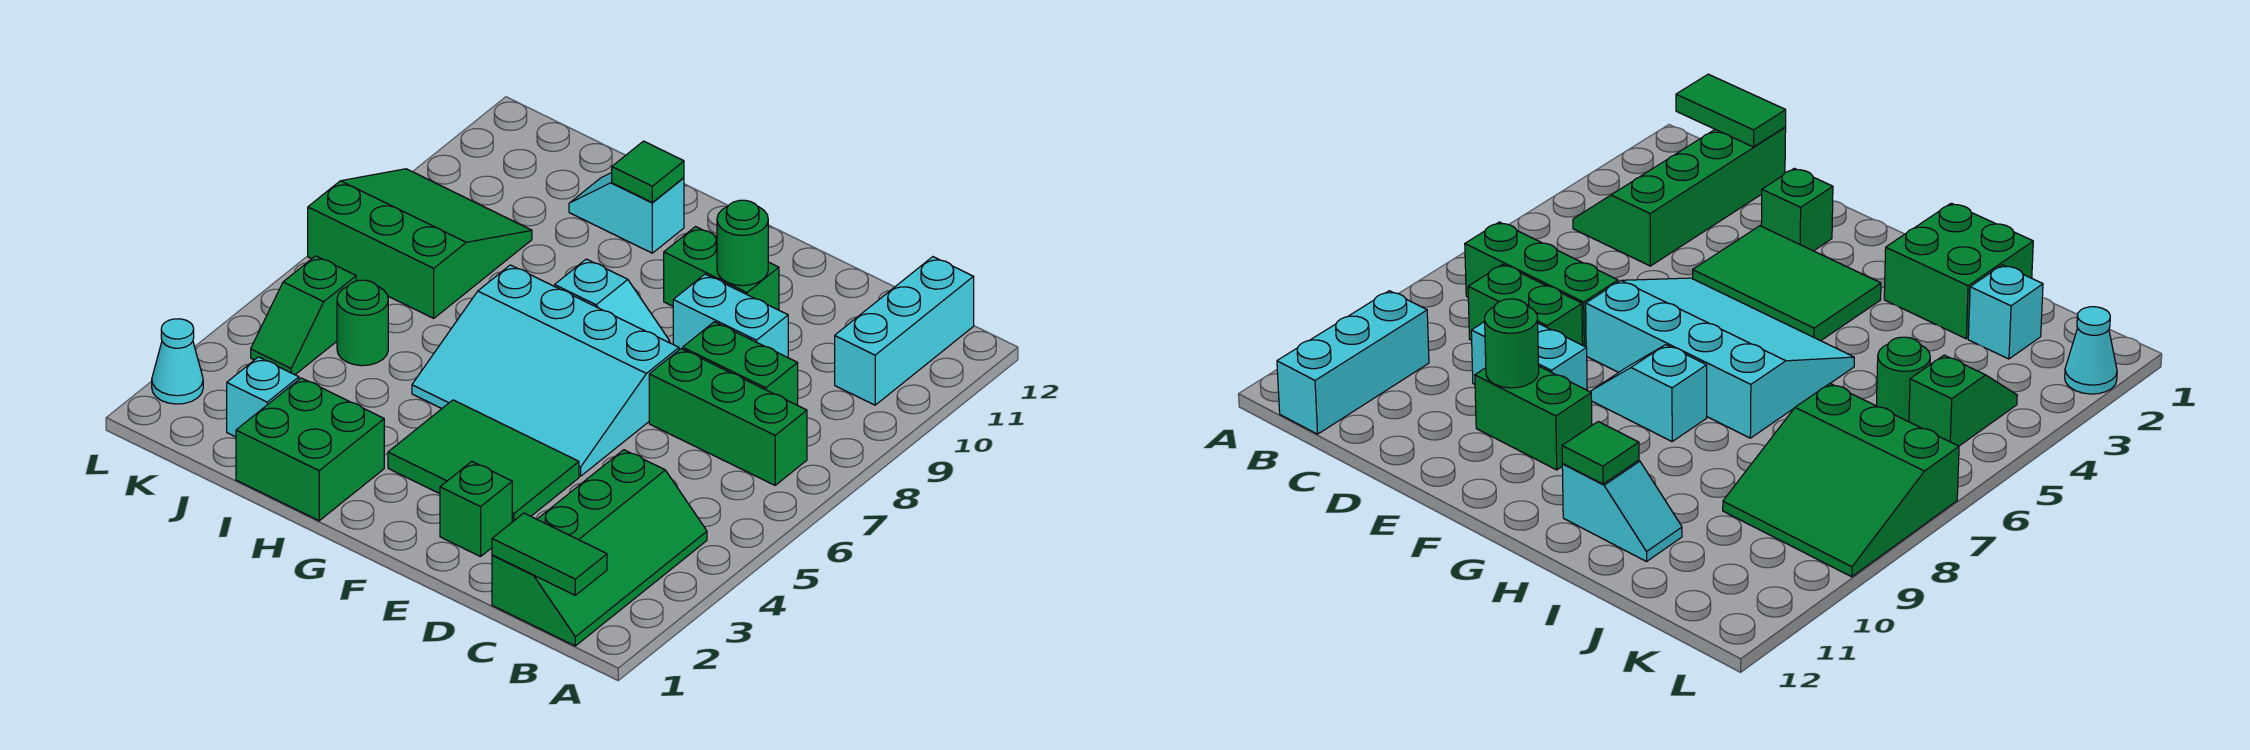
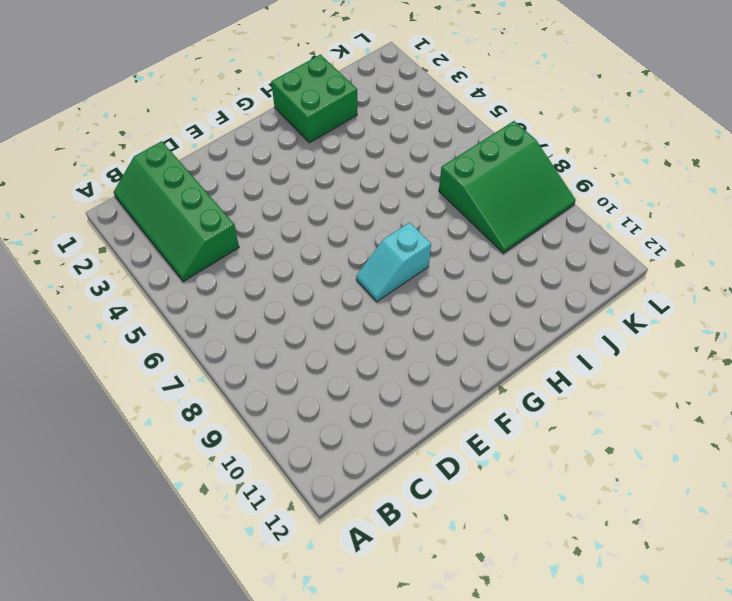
none -> green 1x3 brick [649,349,807,485]
none -> cyan 1x3 brick [835,257,974,405]
none -> green 1x2 brick [683,322,798,405]

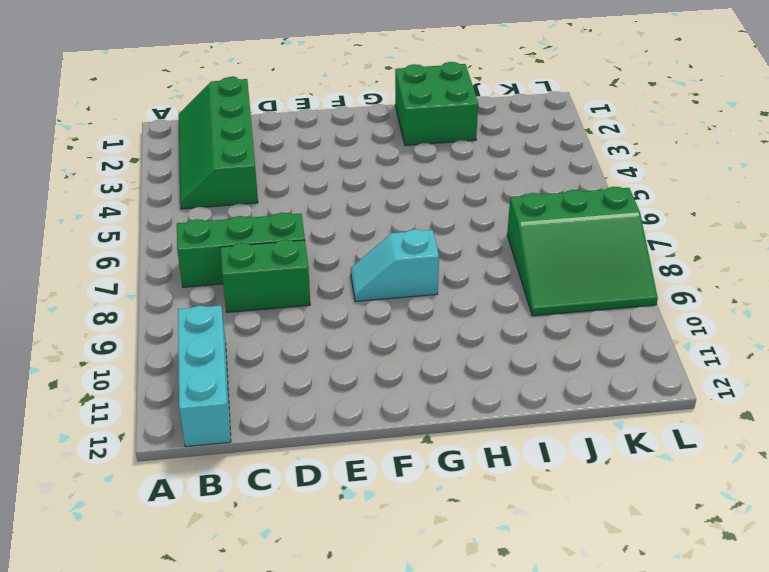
none -> cyan 1x2 brick [673,274,788,358]
none -> green 1x1 brick [440,462,512,557]
none -> green 2x3 tile [388,400,579,522]

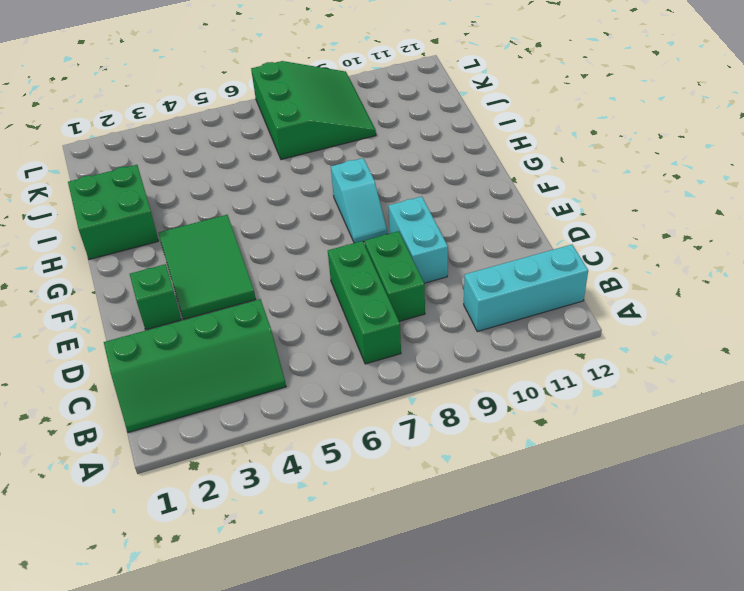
none -> cyan 3x4 slope [412,265,679,476]
none -> green 1x2 brick [664,227,779,310]
none -> cyan 1x2 slope [569,173,684,253]

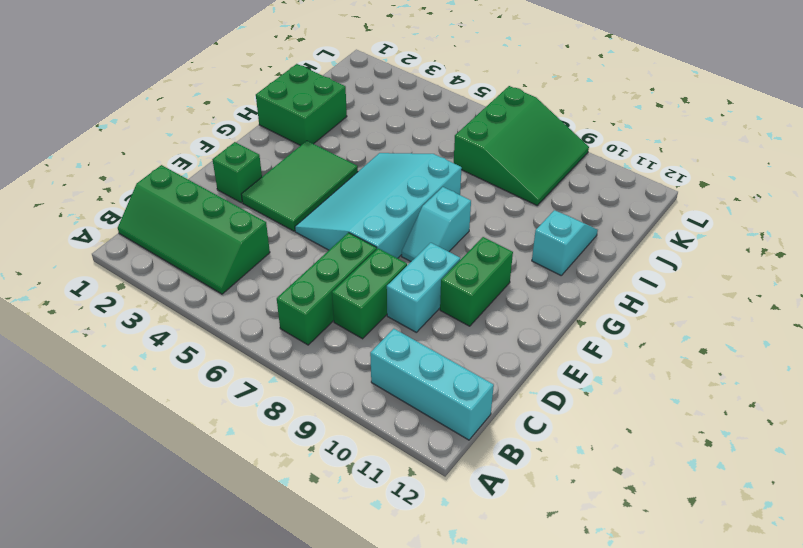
none -> cyan 1x1 brick [227,357,299,437]
none -> green 1x1 round brick [337,280,388,366]
none -> green 1x2 slope [251,256,356,375]

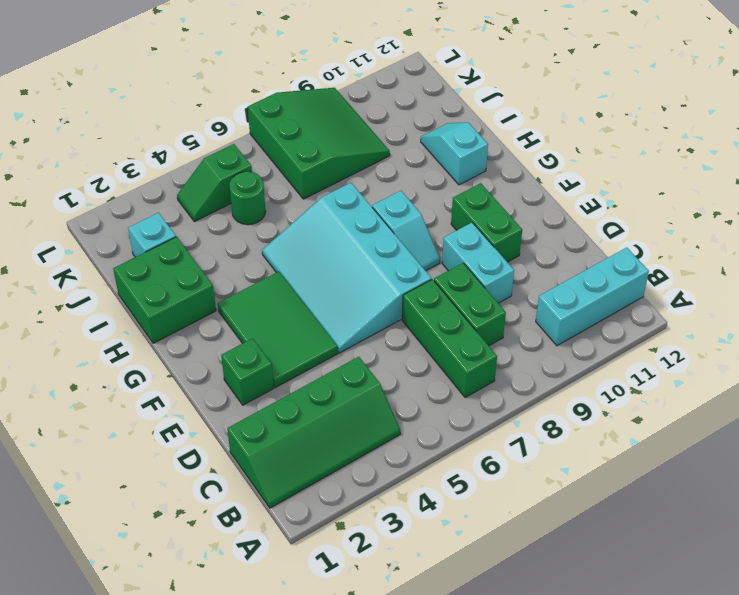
none -> cyan 1x1 cone [152,319,203,404]
none -> green 1x2 tile [492,513,607,595]
none -> green 1x1 round brick [717,200,768,286]

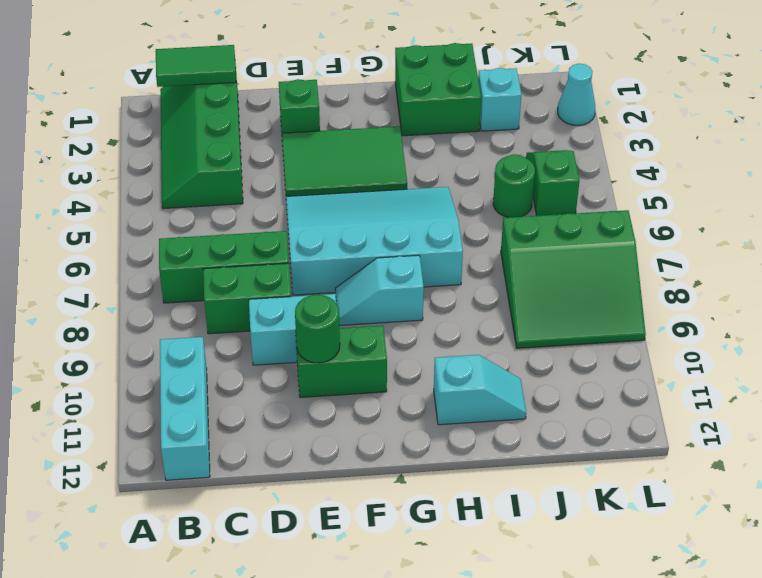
none -> green 1x1 tile [612,141,684,202]

